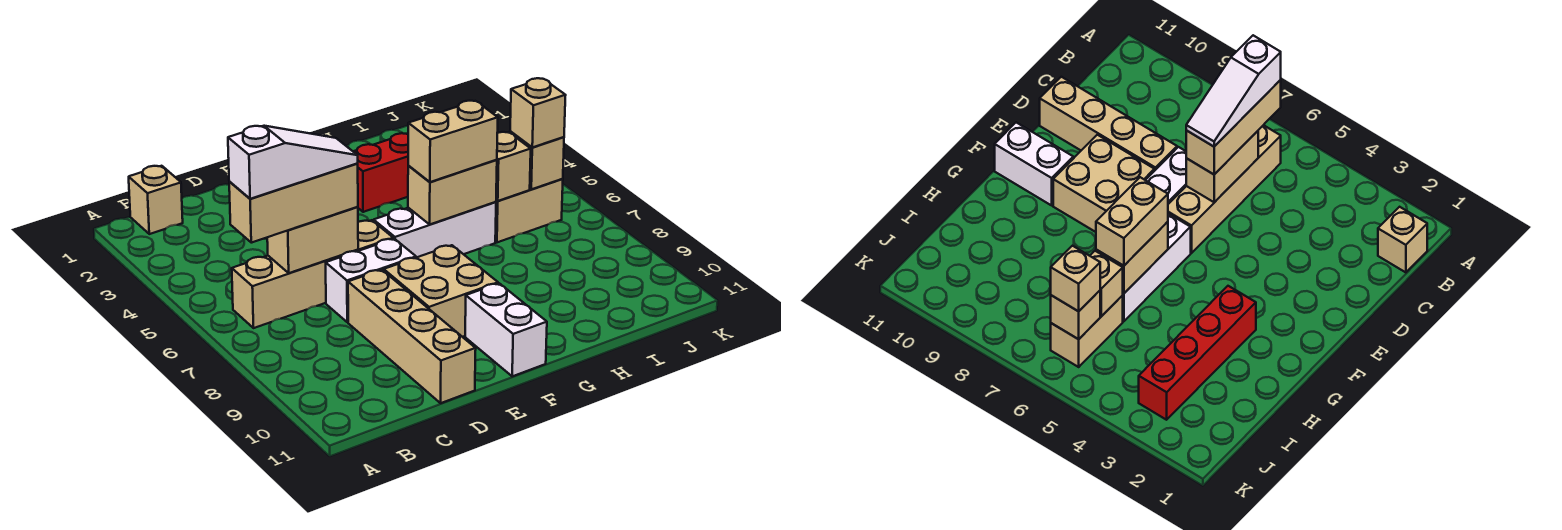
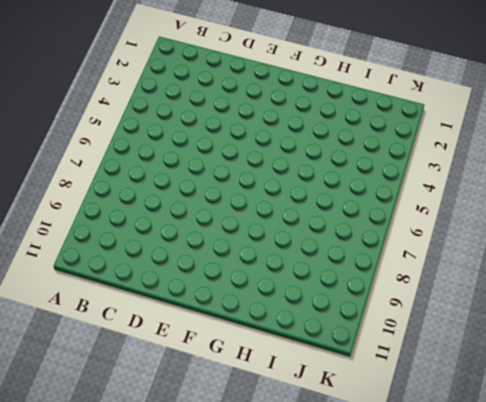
none -> tan 1x1 brick [129,166,183,234]
none -> tan 1x4 brick [232,220,393,328]
none -> white 1x2 brick [326,239,416,322]

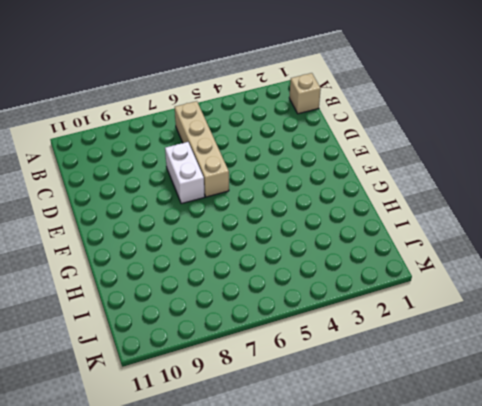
none -> tan 1x4 brick [348,270,476,403]
none -> tan 2x2 brick [384,245,498,337]
none -> white 1x3 brick [374,202,496,258]

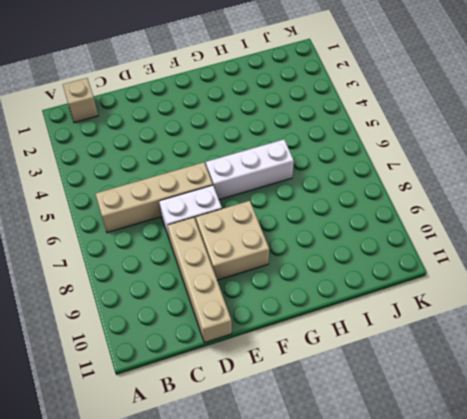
none -> white 1x2 brick [465,283,547,376]
none -> red 1x4 brick [353,133,408,212]
none -> tan 1x2 brick [495,179,563,242]

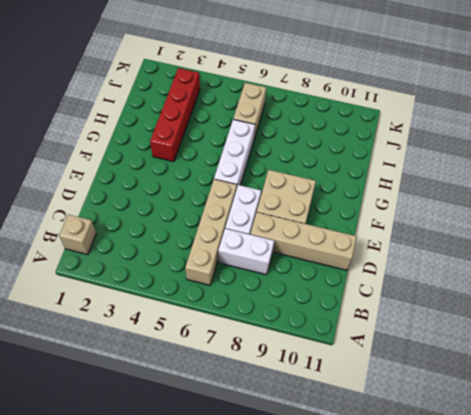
white 1x2 brick [218,229,274,275] -> white 1x2 brick moved to [465,283,547,376]
none -> tan 1x2 brick [267,207,358,273]
none -> tan 1x2 brick [408,160,497,225]
none -> tan 1x1 brick [496,132,531,201]

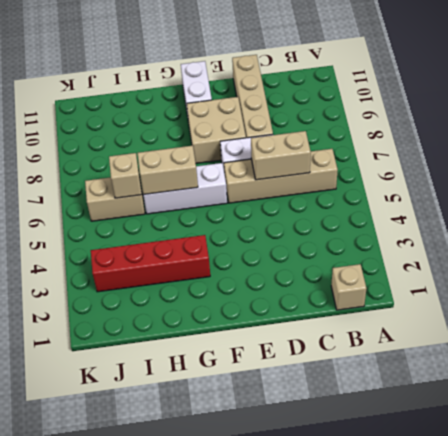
none -> tan 1x1 brick [510,131,564,189]
none -> tan 1x3 brick [229,164,358,243]
none -> tan 1x2 brick [408,101,498,182]

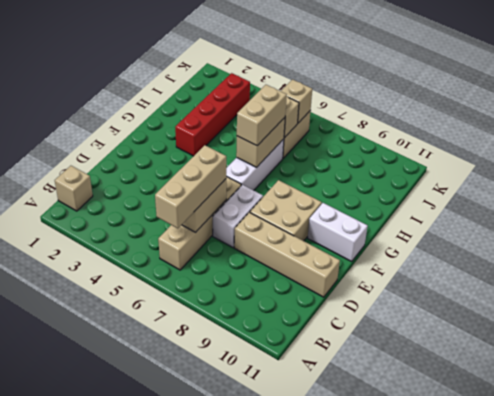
none -> tan 1x1 brick [510,78,566,147]
none -> white 1x3 slope [228,126,358,199]

